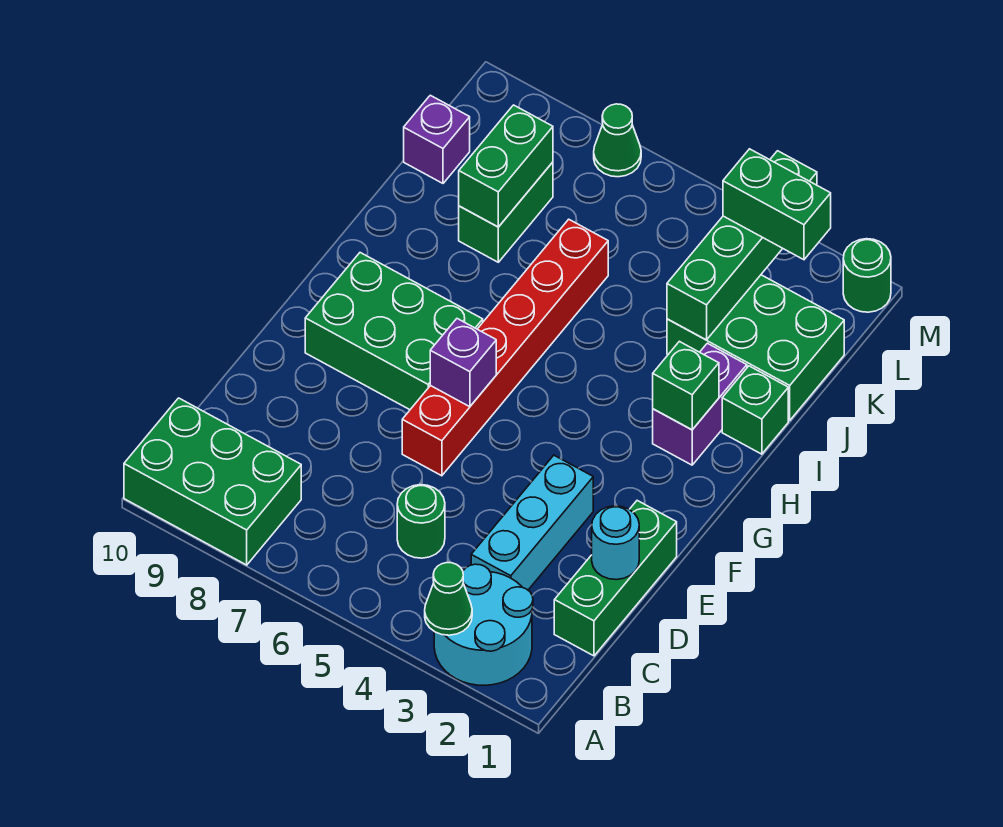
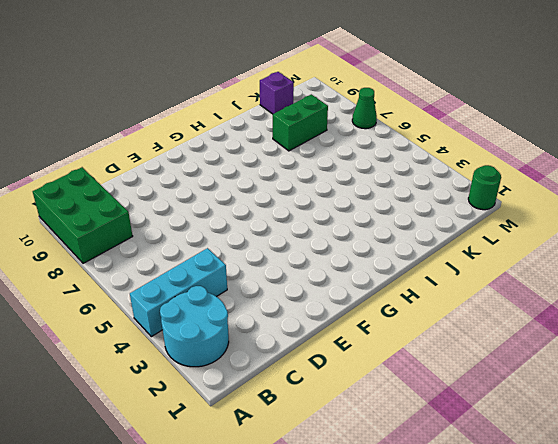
cyan 1x3 brick [130,248,227,337] -> cyan 1x3 brick moved to [471,455,593,590]
none -> green 1x3 brick [554,501,677,656]
none -> green 1x1 round brick [397,485,445,558]
none -> red 1x6 brick [402,219,608,476]

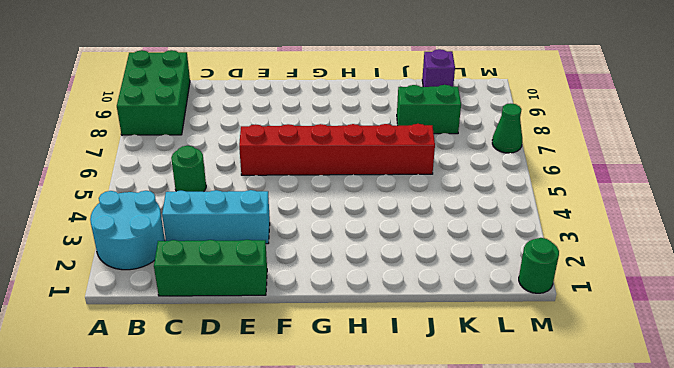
none -> green 2x3 brick [305,253,483,410]
none -> purple 1x2 brick [653,343,747,465]
none -> green 1x1 brick [722,366,788,454]

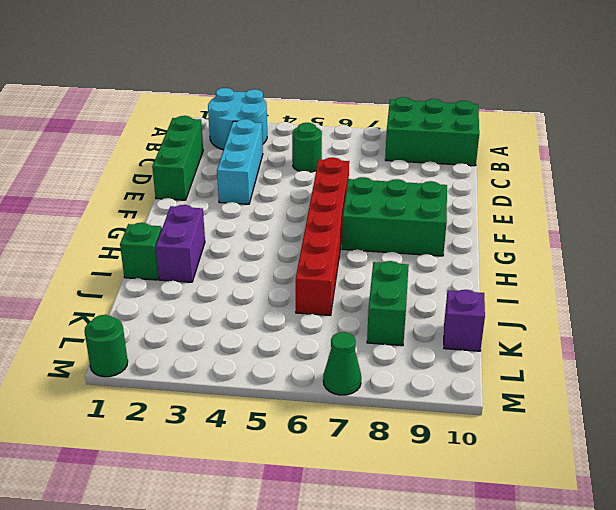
none -> green 2x3 brick [667,275,844,420]
none -> green 1x1 cone [425,563,472,635]
none -> cyan 1x1 round brick [592,506,639,580]

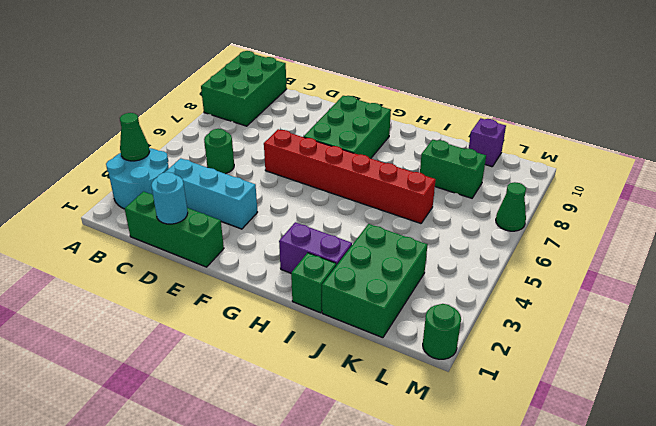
none -> purple 1x1 brick [430,319,496,407]
none -> green 1x1 brick [653,341,719,430]
none -> green 1x4 brick [667,151,817,340]

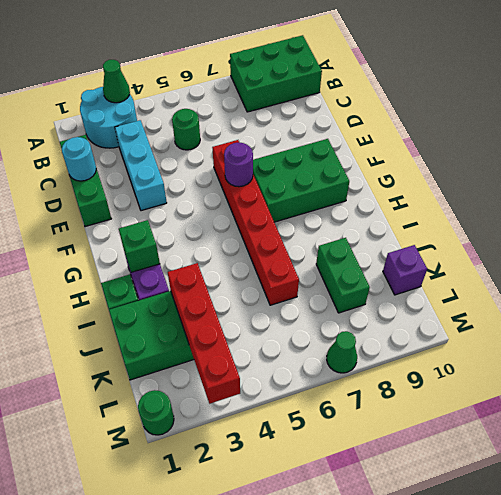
purple 1x1 round brick [224,142,253,187] -> purple 1x1 brick [430,319,496,407]
red 1x4 brick [168,263,240,404] -> green 1x4 brick [667,151,817,340]
none -> green 1x2 brick [459,105,553,227]
none -> green 1x2 brick [723,149,831,260]

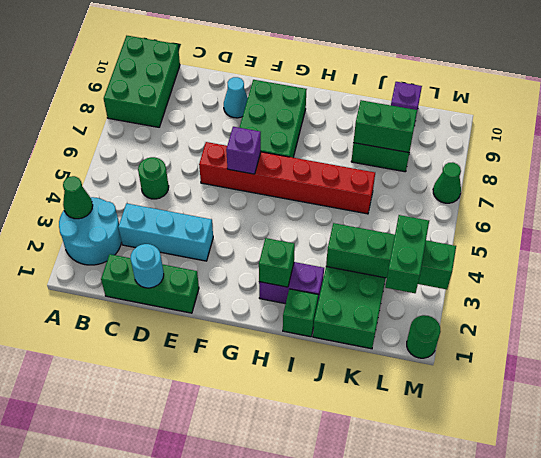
cyan 1x1 cone [224,77,248,118] -> none

